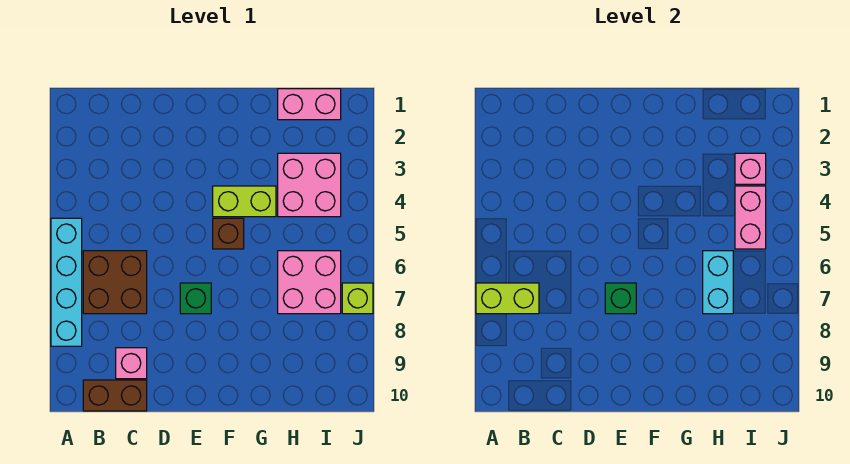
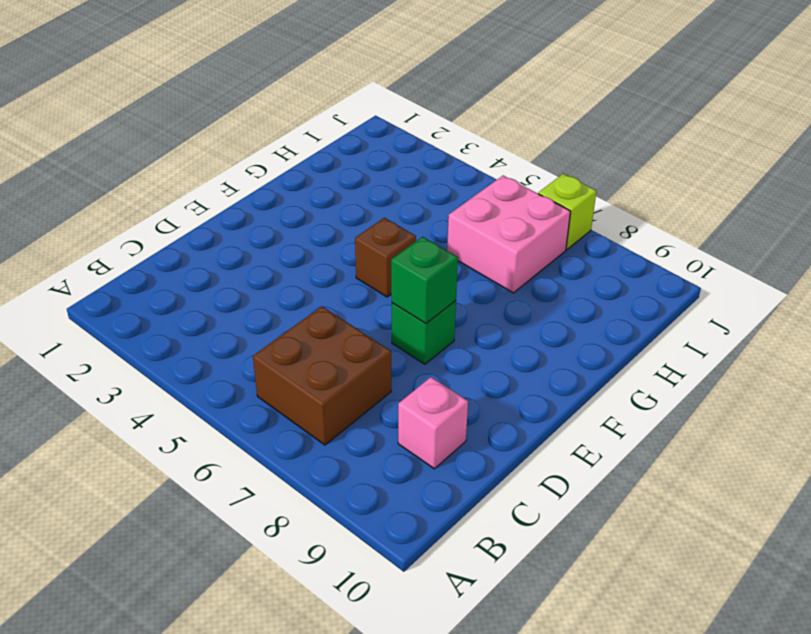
none -> cyan 1x4 brick [51,218,82,346]
none -> brown 1x2 brick [83,380,147,411]
none -> lime 1x2 brick [213,186,276,217]

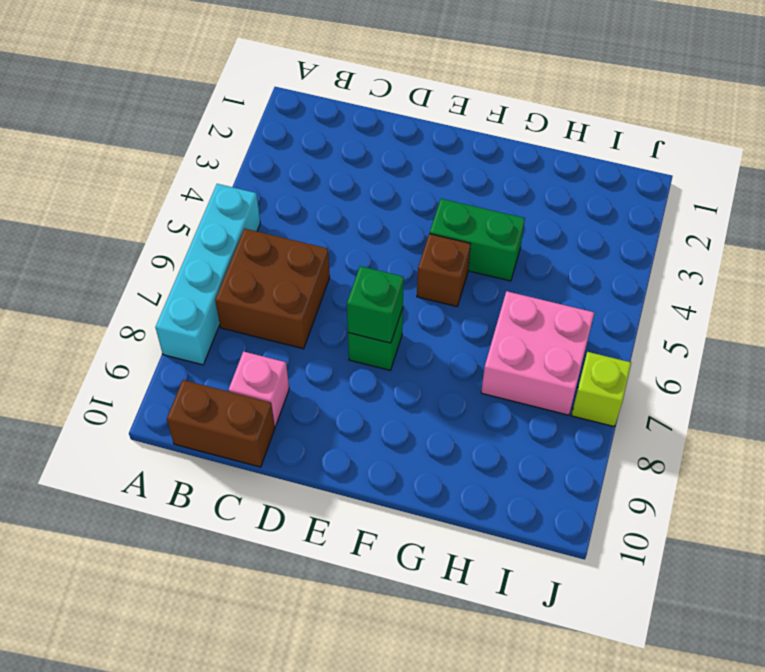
green 1x2 brick [430,199,525,281] -> lime 1x2 brick [213,186,276,217]
none -> pink 1x2 brick [278,89,341,120]
none -> pink 2x2 brick [278,153,341,217]
none -> lime 1x2 brick [476,283,539,314]

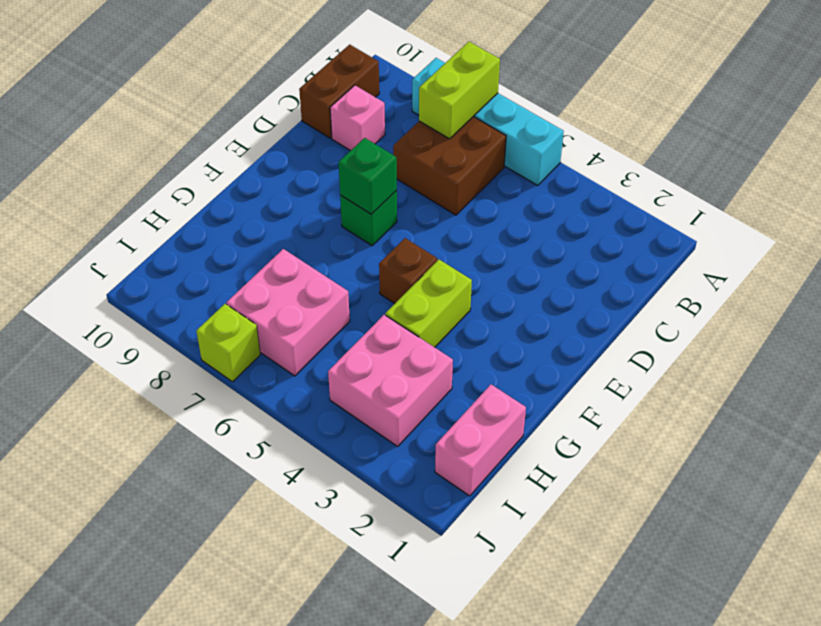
none -> cyan 1x2 brick [703,251,733,314]
none -> pink 1x1 brick [735,153,766,184]
none -> pink 1x2 brick [735,186,766,249]

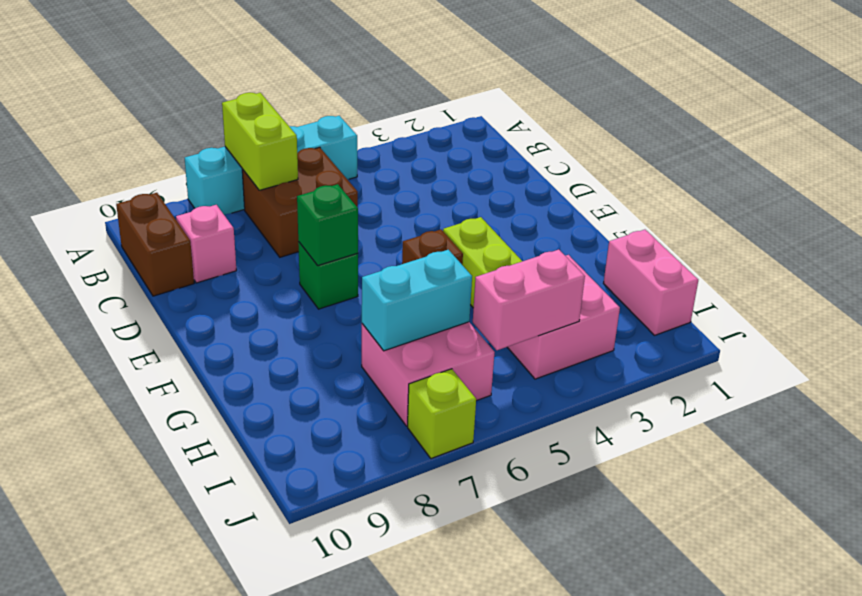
none -> pink 1x1 brick [735,153,766,184]

